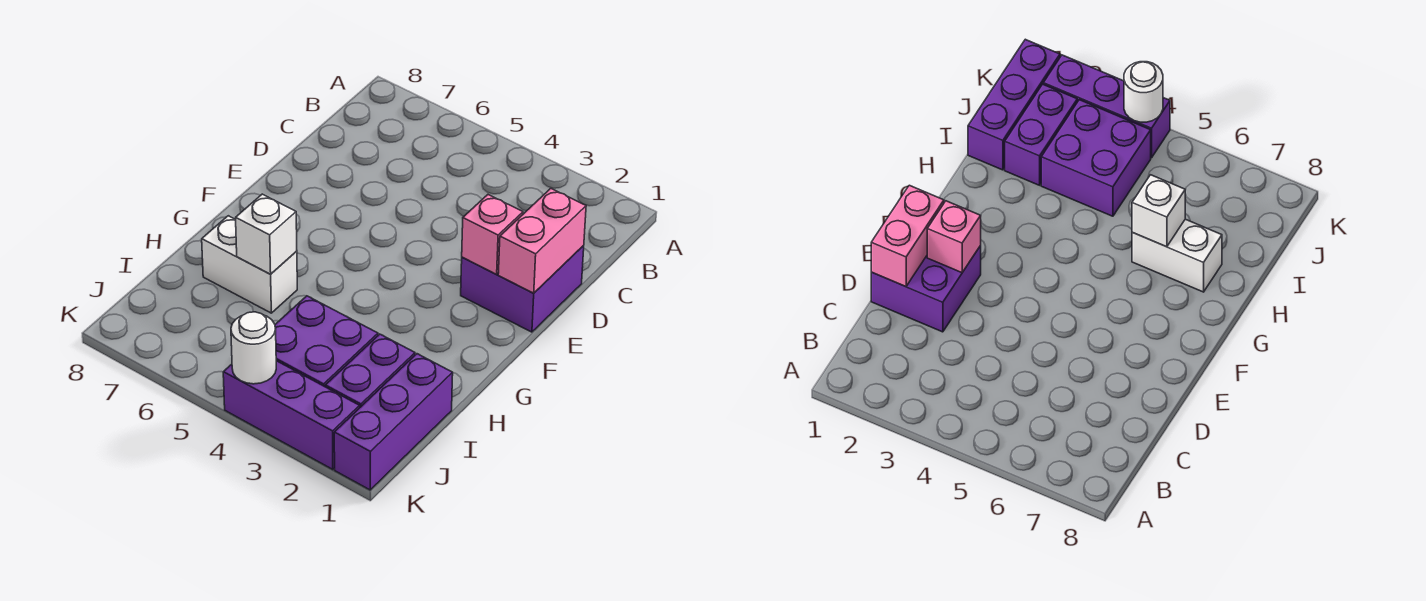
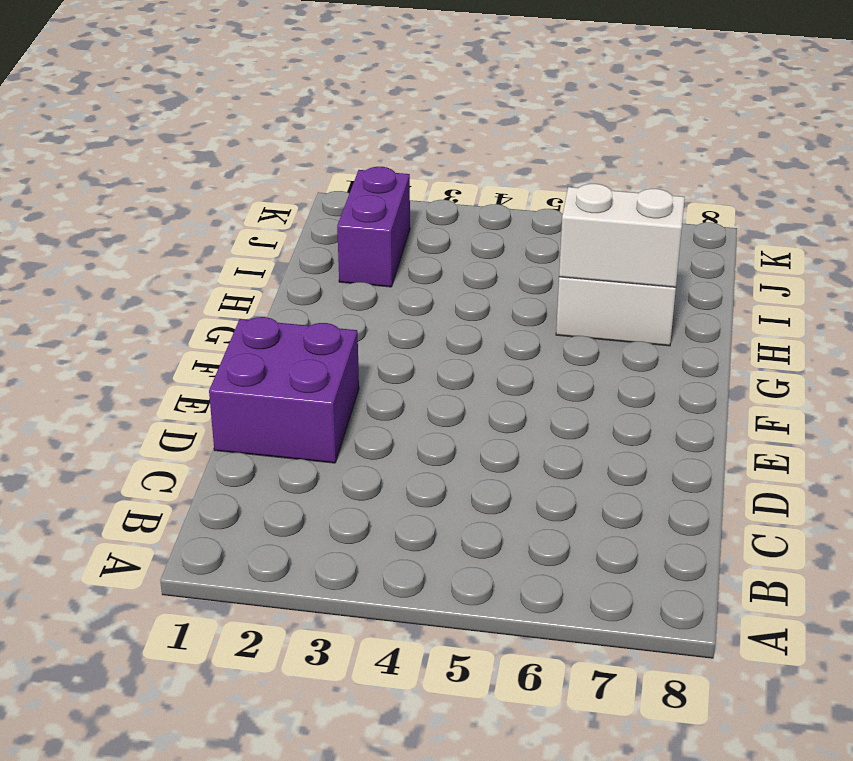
white 1x2 brick [559,184,685,287] -> white 1x1 brick [236,194,297,274]
none -> purple 1x3 brick [334,354,453,490]
none -> purple 2x2 brick [275,296,378,387]

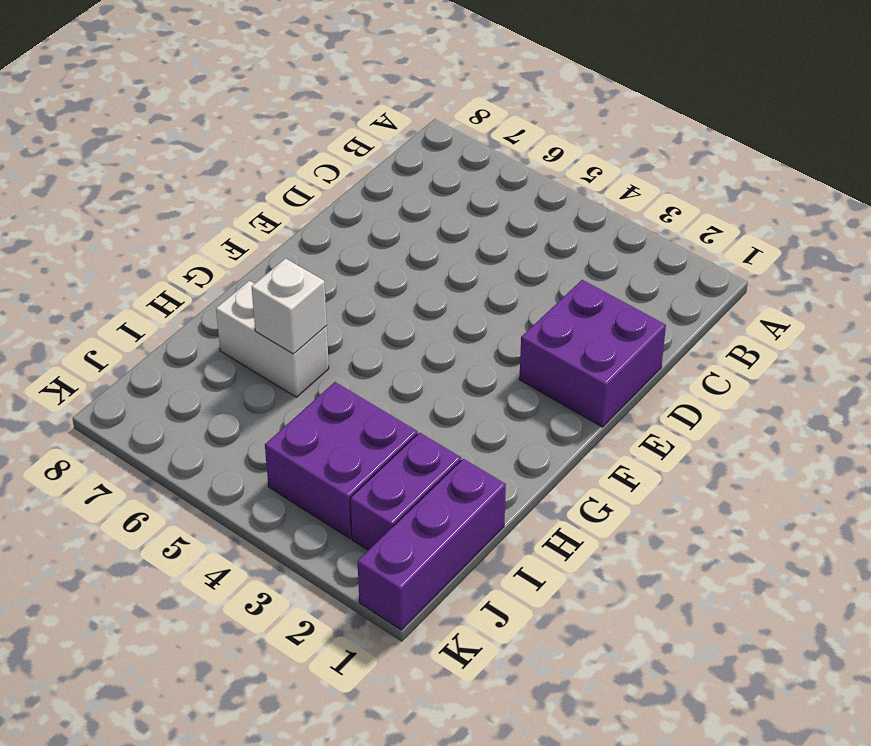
none -> purple 1x3 brick [223,361,360,469]
none -> pink 1x2 brick [498,188,586,293]

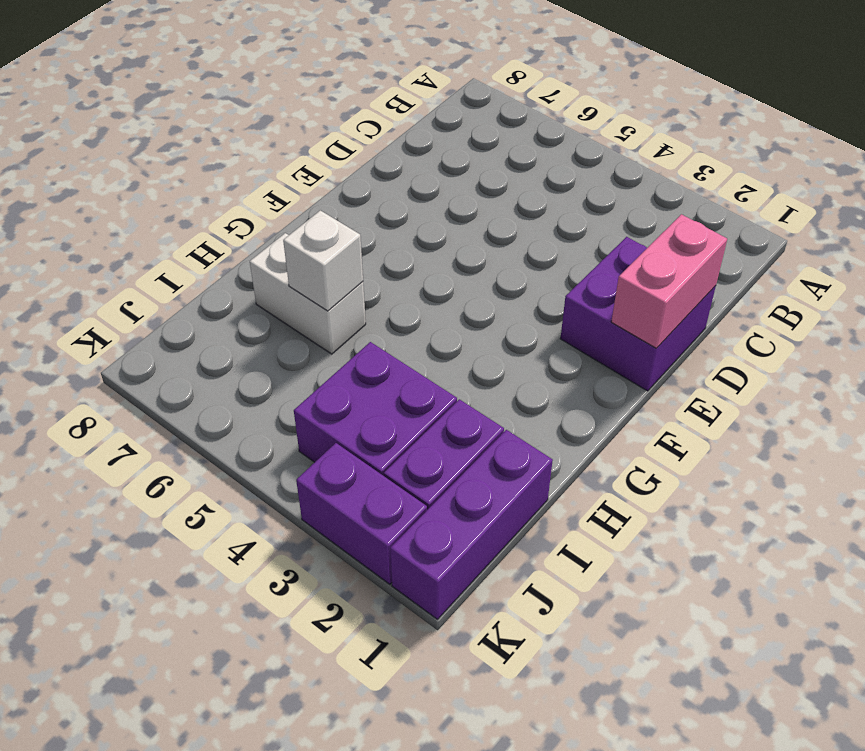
purple 1x2 brick [296,443,427,584] -> purple 1x3 brick [223,361,360,469]
none -> pink 1x1 brick [462,195,523,274]
none -> white 1x1 round brick [231,312,276,384]

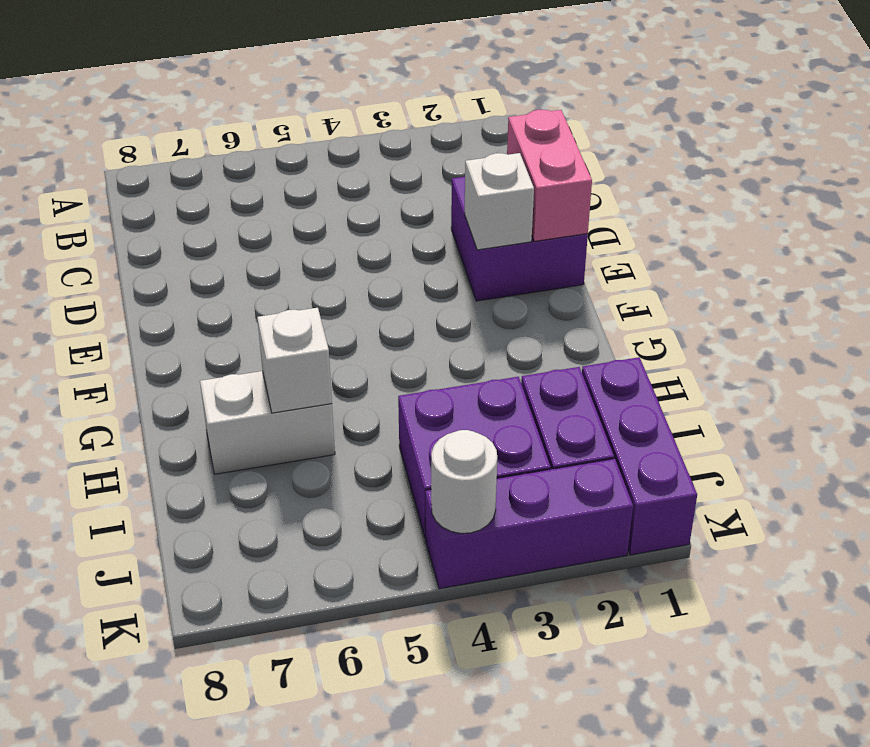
white 1x1 brick [465,153,534,250] -> pink 1x1 brick [462,195,523,274]

